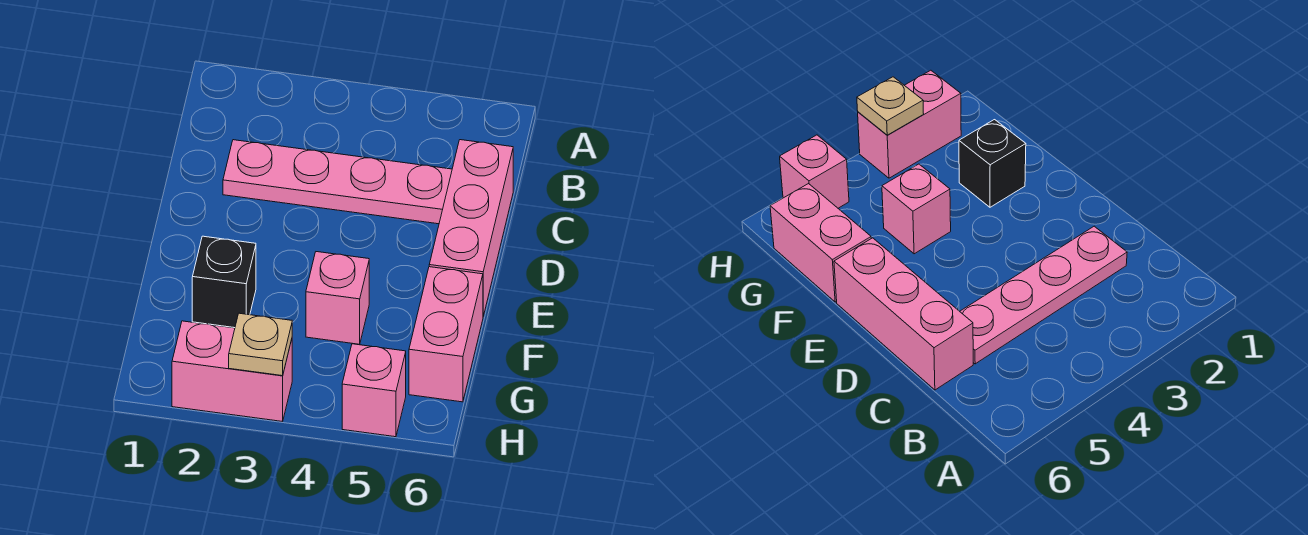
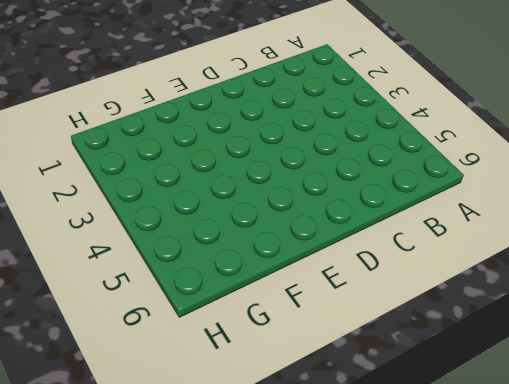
none -> pink 1x4 plate [223,140,452,224]
none -> pink 1x3 brick [429,140,513,316]

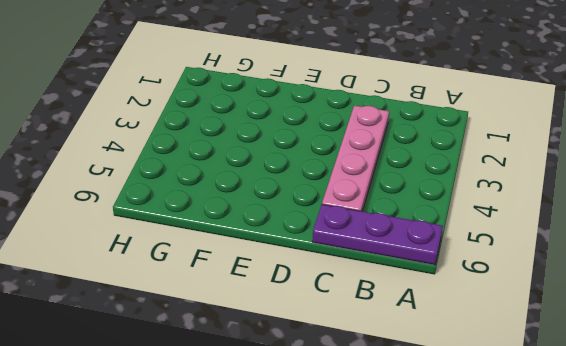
purple 1x3 plate [312,204,443,265] -> pink 1x3 brick [429,140,513,316]
none -> black 1x1 brick [192,236,256,328]
none -> pink 1x1 brick [306,252,369,344]

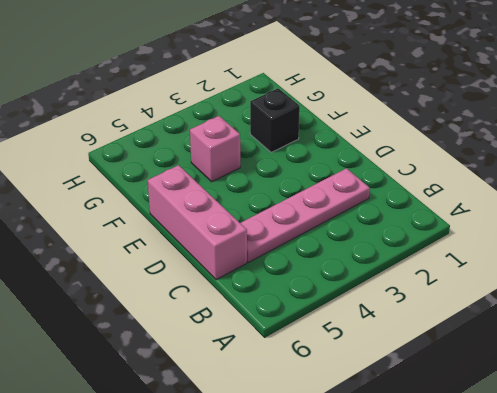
none -> pink 1x2 brick [409,267,483,402]
none -> pink 1x2 brick [172,321,292,422]

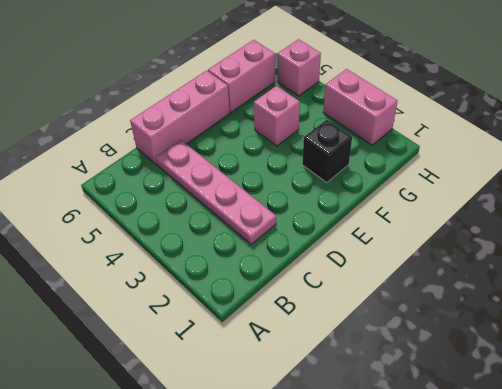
none -> tan 1x1 plate [229,313,292,376]

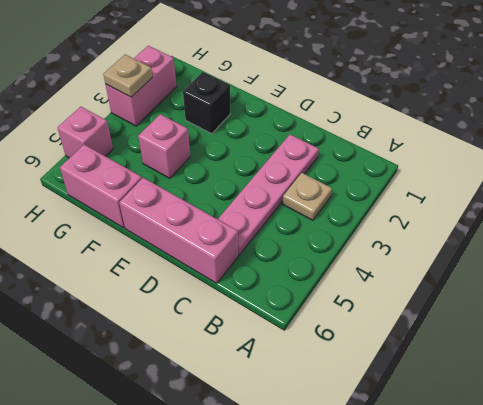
tan 1x1 plate [282,173,332,220] -> none

